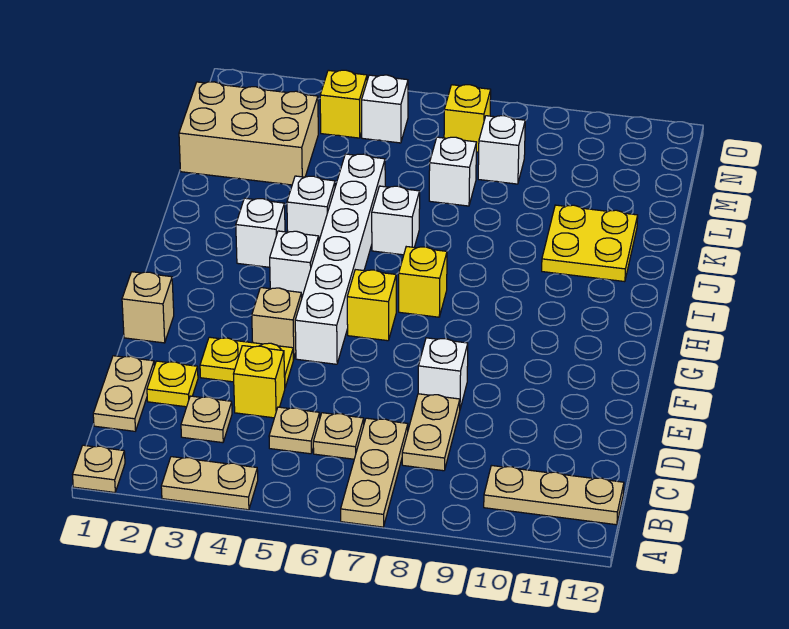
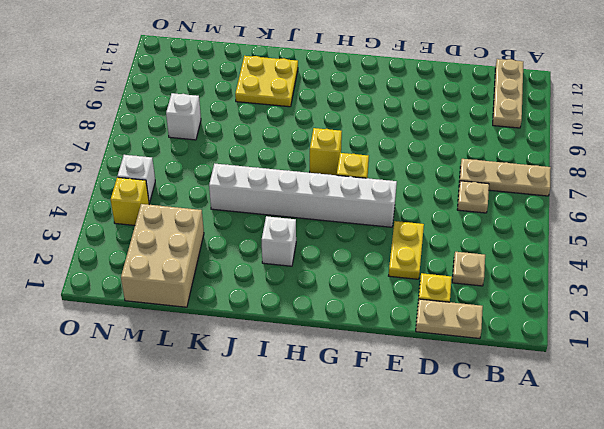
none -> tan 1x1 plate [73,445,125,493]
none -> tan 1x2 plate [161,457,258,510]
none -> tan 1x1 plate [269,407,320,454]

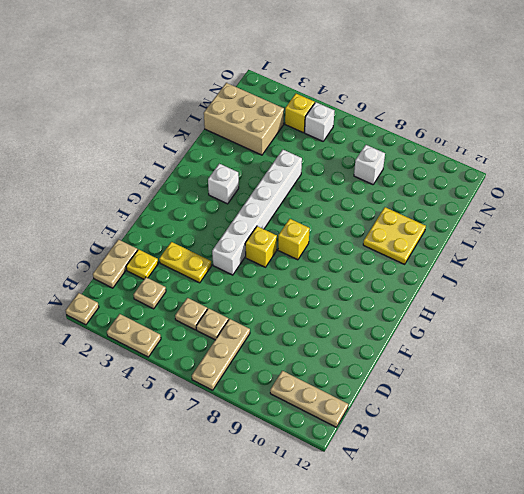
none -> tan 1x2 plate [402,394,460,471]
none -> yellow 1x1 brick [234,346,285,418]
none -> white 1x1 brick [418,338,468,409]

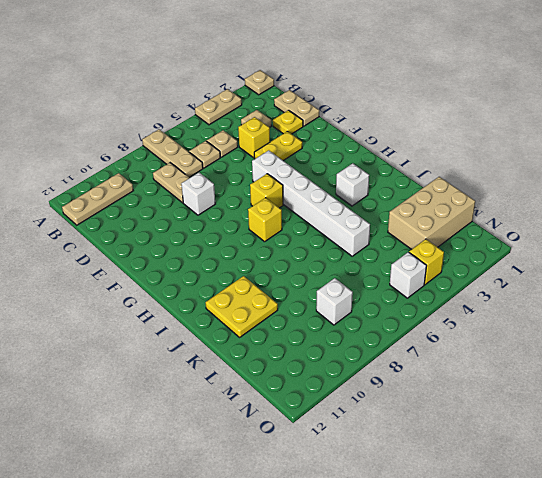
none -> tan 1x1 brick [122,272,174,343]
none -> tan 1x1 brick [252,288,302,359]
none -> white 1x1 brick [270,231,319,296]

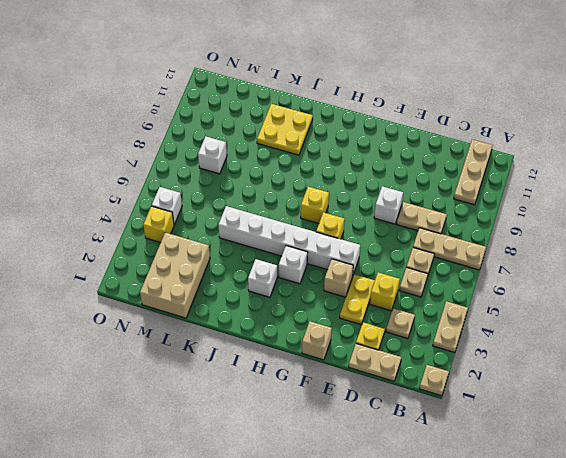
none -> white 1x1 brick [287,176,335,240]
none -> white 1x1 brick [372,186,420,255]
none -> white 1x1 brick [429,137,477,206]

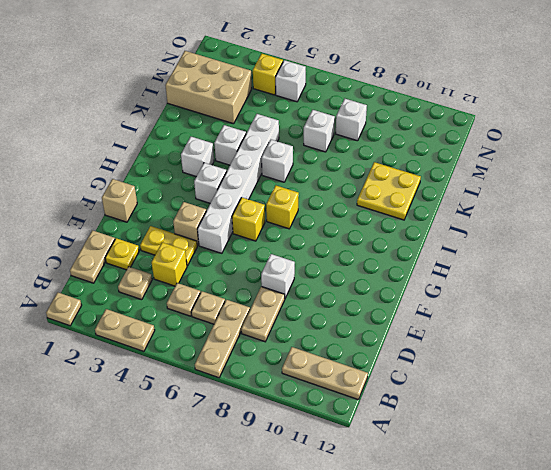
none -> yellow 1x1 brick [444,85,491,152]

